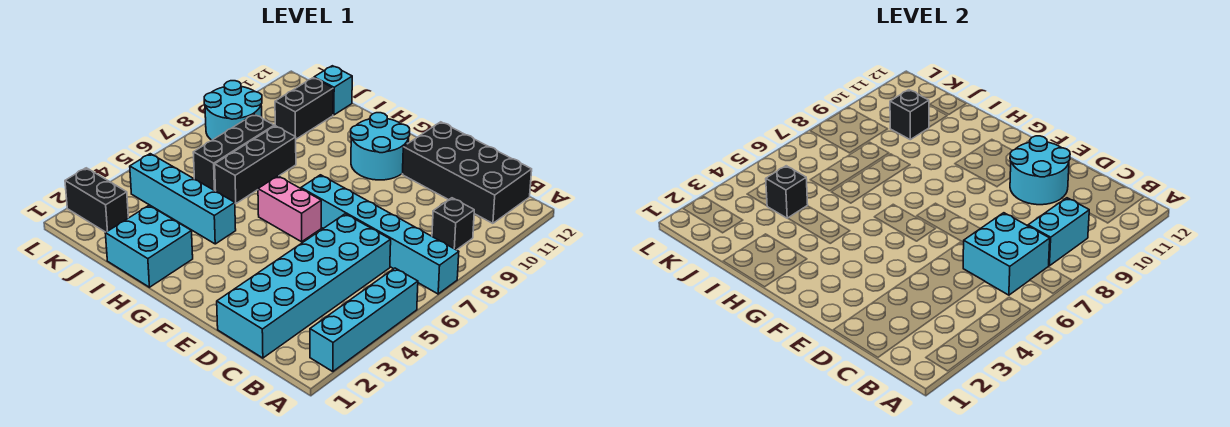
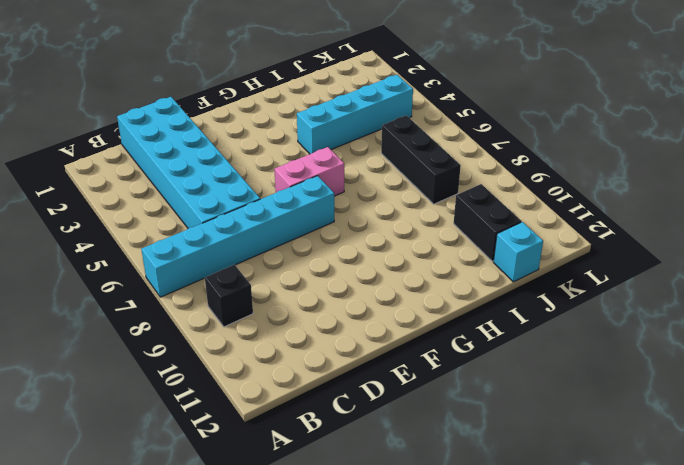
none -> cyan 1x4 brick [310,268,418,372]
none -> black 2x4 brick [402,122,532,223]
none -> cyan 2x2 round brick [351,113,410,180]

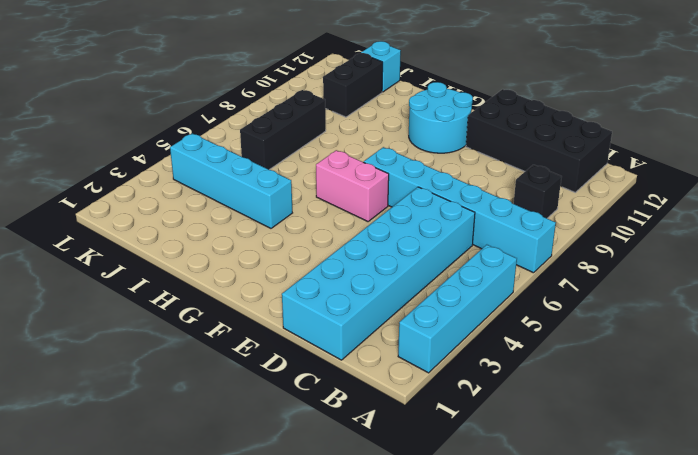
none -> cyan 2x2 brick [105,205,193,287]
none -> black 1x3 brick [215,126,296,204]
none -> black 1x2 brick [65,168,128,232]

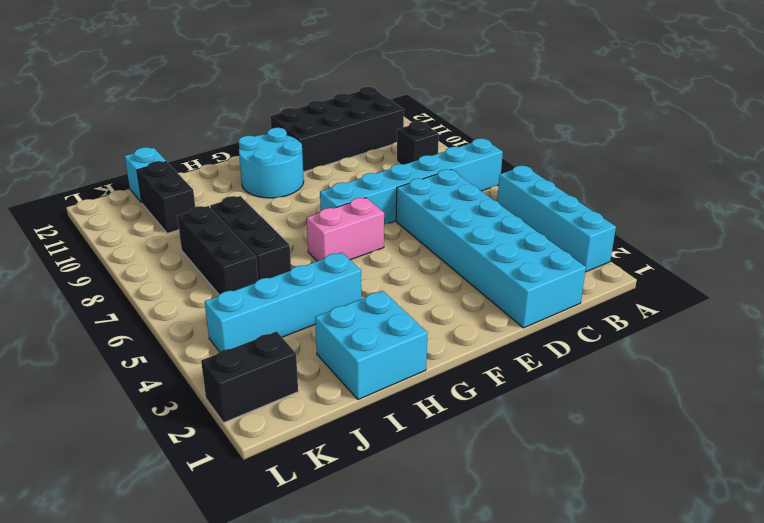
none -> cyan 2x2 round brick [204,81,262,140]
none -> cyan 2x2 brick [963,213,1050,295]
none -> cyan 1x2 brick [1028,198,1089,266]

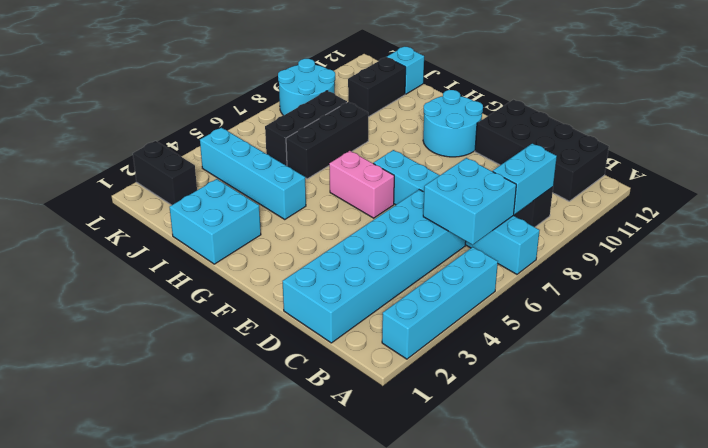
none -> cyan 2x2 round brick [1010,136,1070,205]
none -> black 1x1 brick [766,166,808,218]
none -> black 1x1 brick [890,90,929,140]

